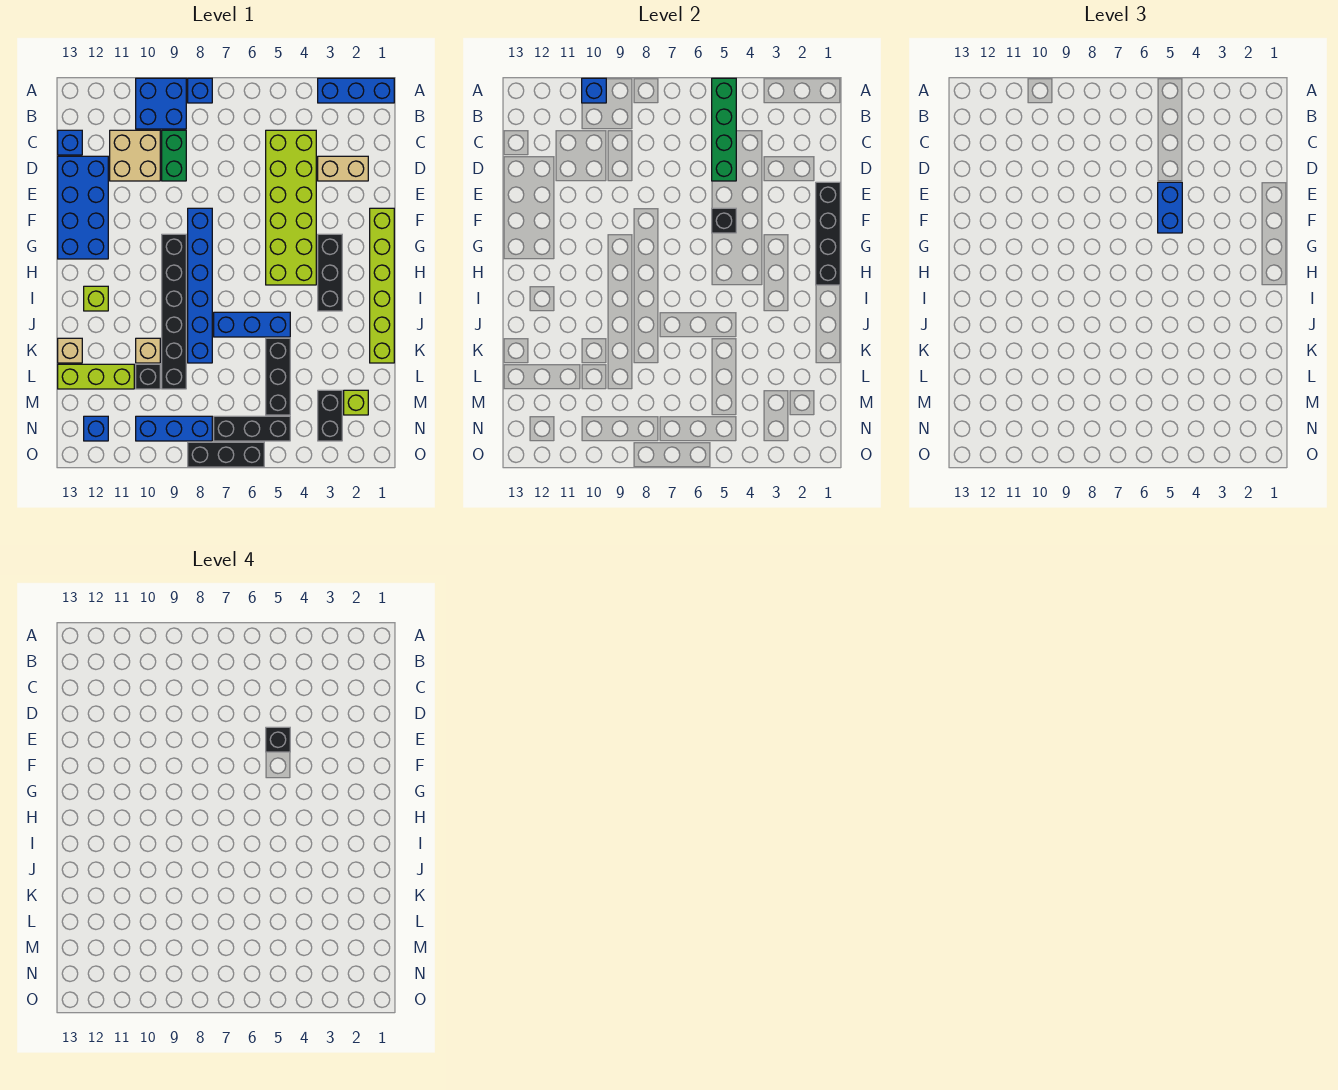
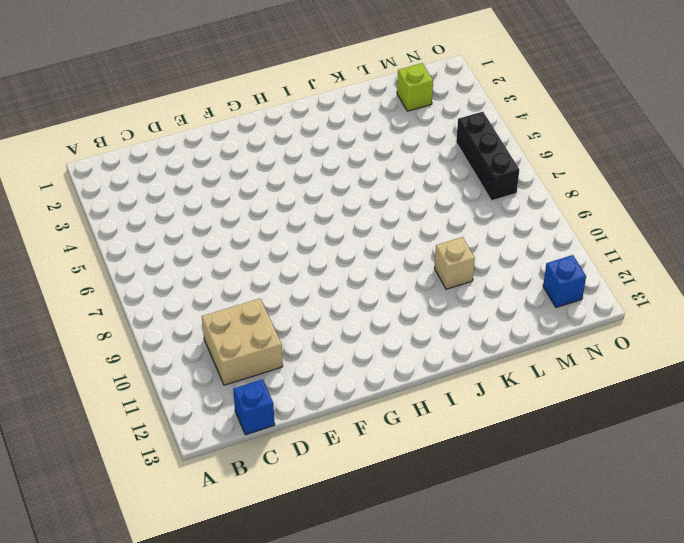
none -> blue 1x3 brick [318,78,394,103]
none -> blue 1x1 brick [188,78,212,103]
none -> blue 2x2 brick [136,78,186,129]
none -> lime 2x6 brick [266,130,316,285]

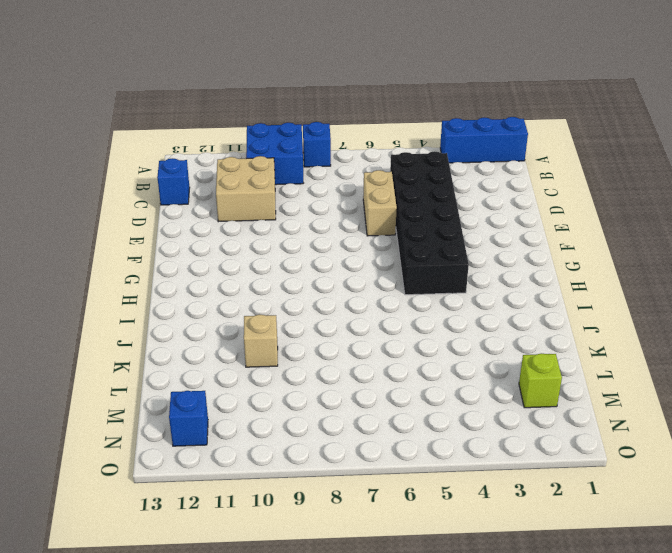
black 2x6 brick [390,151,469,295] -> lime 2x6 brick [266,130,316,285]
tan 1x2 brick [363,170,397,236] -> tan 1x2 brick turned to [318,156,368,181]
none -> green 1x2 brick [162,130,186,181]
none -> blue 2x4 brick [58,156,108,259]
none -> lime 1x6 brick [370,208,394,363]
none -> blue 1x6 brick [188,208,212,363]

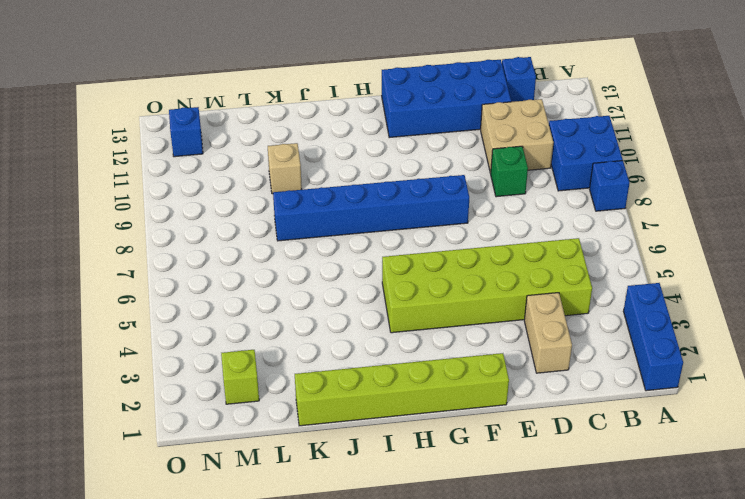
green 1x1 brick [491,146,528,197] -> green 1x2 brick [162,130,186,181]
none -> black 1x3 brick [318,234,342,311]
none -> black 1x6 brick [162,234,186,389]
none -> lime 1x1 brick [84,286,108,311]
none -> blue 1x3 brick [214,312,290,337]

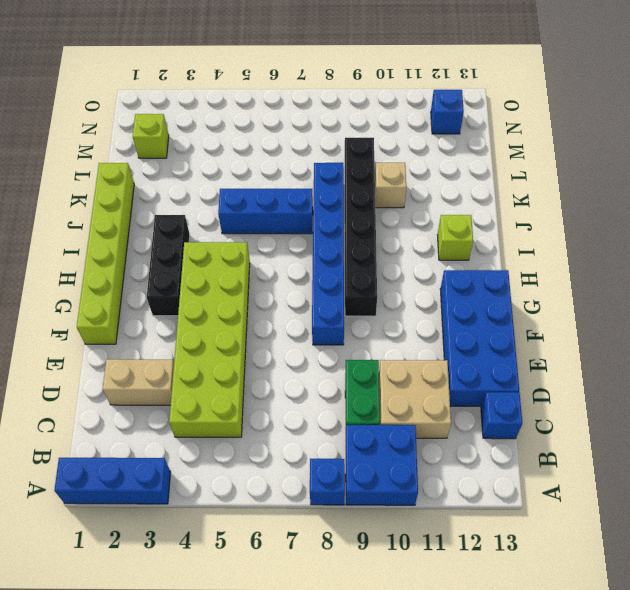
none -> black 1x3 brick [266,338,290,415]
none -> tan 1x1 brick [58,338,82,363]
none -> black 1x1 brick [136,364,160,389]
none -> lime 1x3 brick [58,364,134,389]

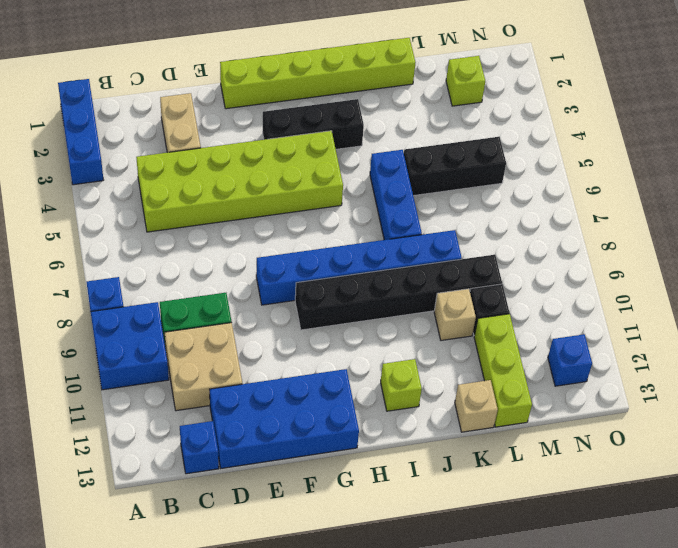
none -> black 1x2 brick [318,390,342,441]
none -> black 1x3 brick [214,416,290,441]
none -> blue 1x3 brick [136,416,212,441]
none -> black 1x3 brick [188,442,264,467]

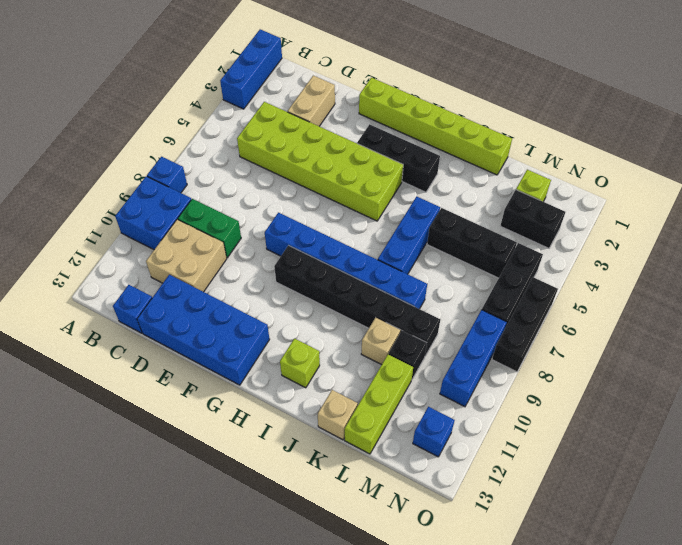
none -> green 1x4 brick [712,78,736,181]
none -> blue 1x1 brick [582,78,606,103]
none -> black 1x4 brick [816,182,840,285]
none -> black 1x1 brick [712,208,736,233]

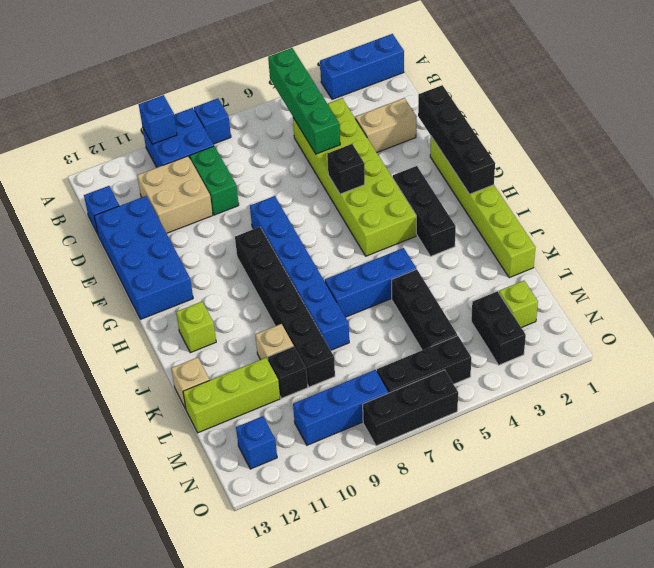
none -> blue 1x2 brick [1158,182,1182,233]
none -> black 1x1 brick [266,727,290,752]

